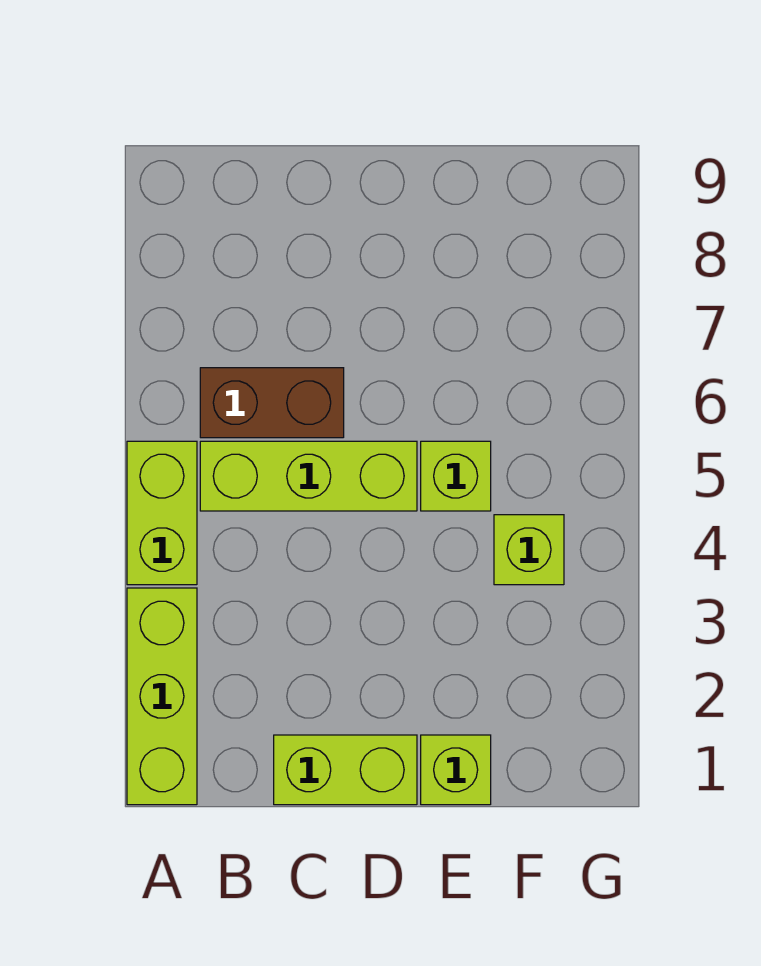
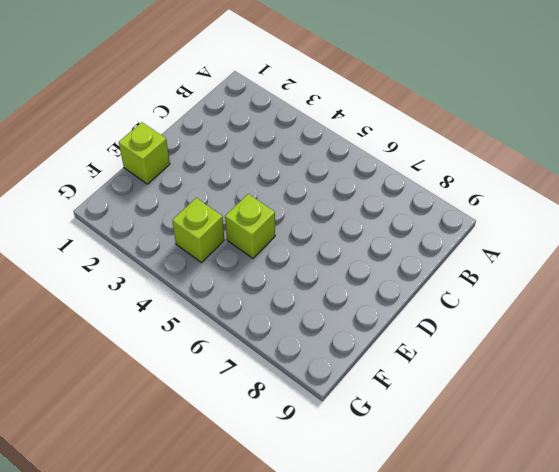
none -> lime 1x3 brick [127,588,197,805]
none -> lime 1x2 brick [127,441,197,585]

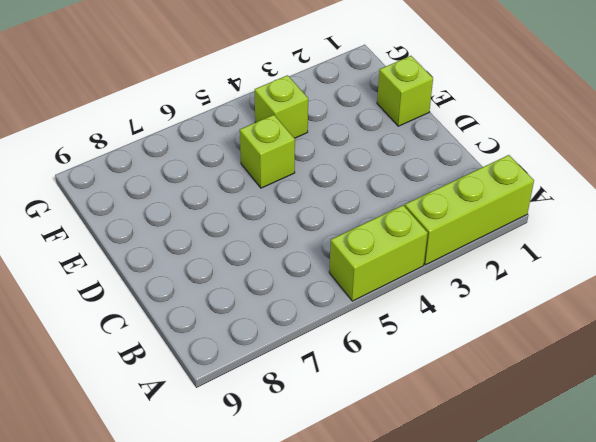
none -> lime 1x3 brick [200,441,417,511]
none -> brown 1x2 brick [200,368,344,438]

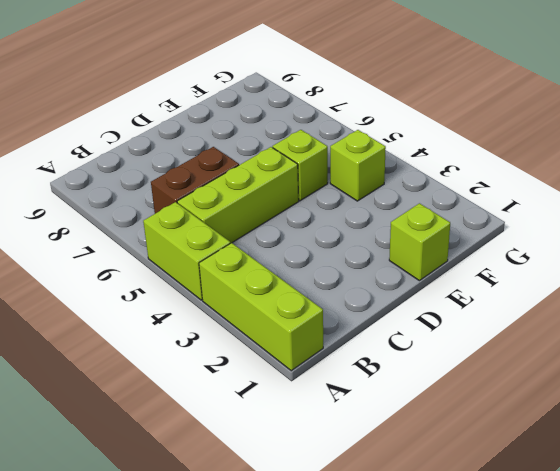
none -> lime 1x2 brick [274,735,417,805]

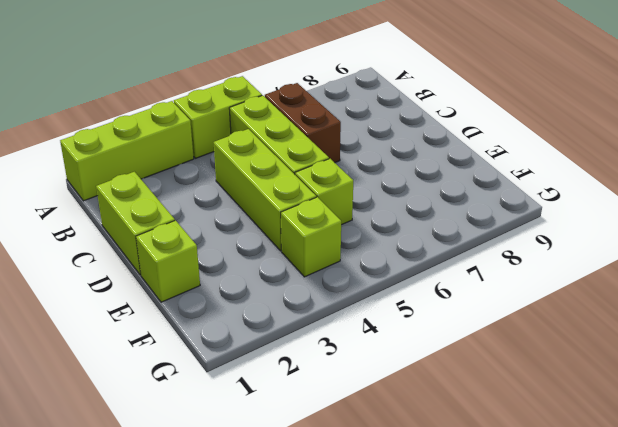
lime 1x3 brick [214,129,316,251] -> none

